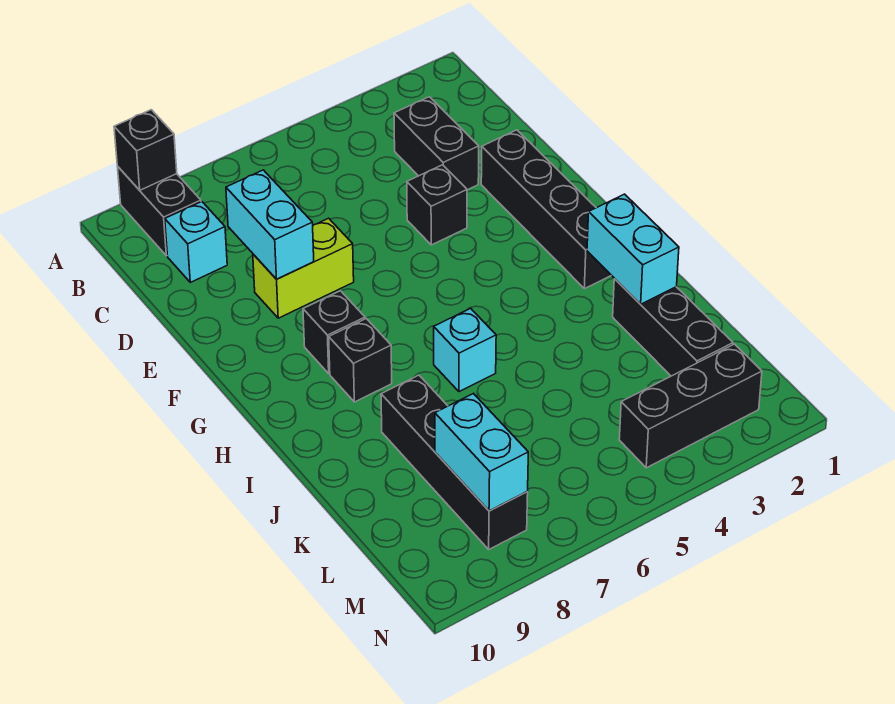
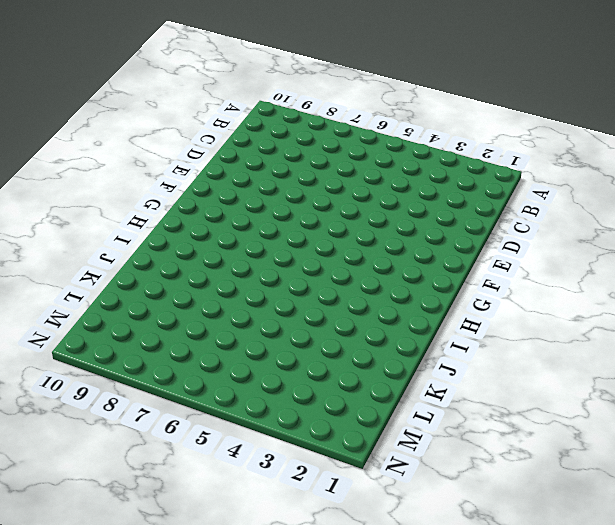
none -> black 1x2 brick [117,166,201,256]
none -> black 1x2 brick [394,97,479,190]
none -> cyan 1x1 brick [165,202,227,282]

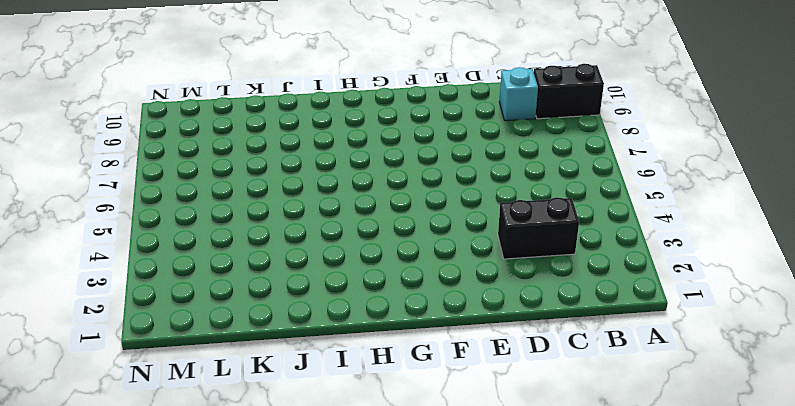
none -> black 1x4 brick [481,130,611,289]
none -> black 1x1 brick [407,165,467,245]
none -> lime 1x2 brick [253,218,354,318]

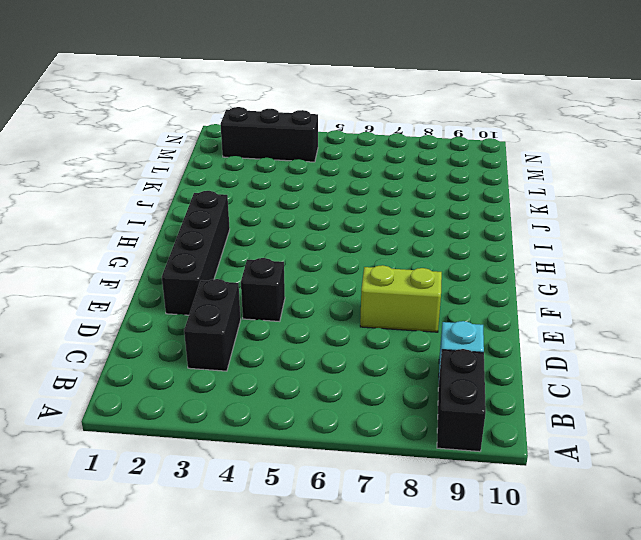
none -> black 1x1 brick [303,291,365,374]
none -> black 1x1 brick [329,319,392,402]
none -> cyan 1x1 brick [434,308,496,392]

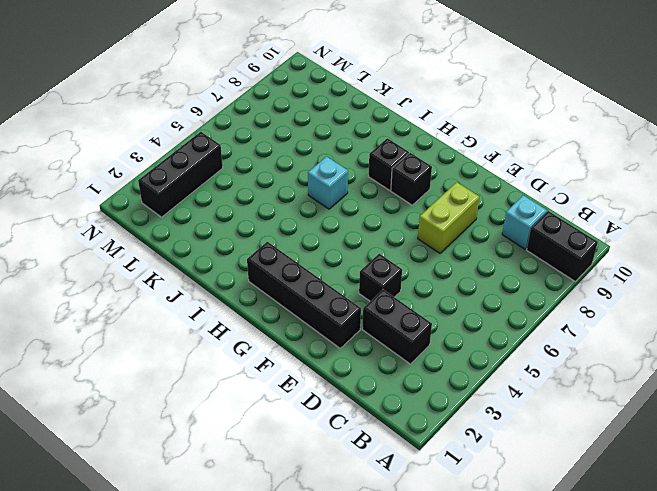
none -> black 1x3 brick [613,279,733,376]
none -> black 1x4 brick [381,375,528,549]
none -> black 1x1 brick [114,110,177,190]

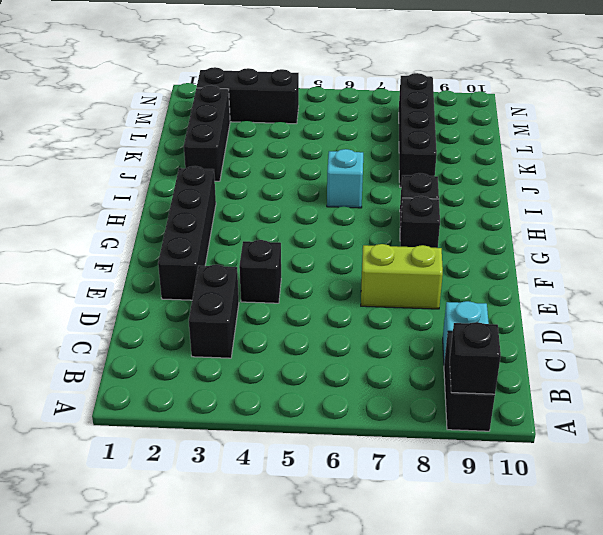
none -> cyan 1x2 brick [226,170,314,279]
none -> cyan 1x2 brick [587,194,679,304]
none -> cyan 1x2 brick [435,394,528,511]

